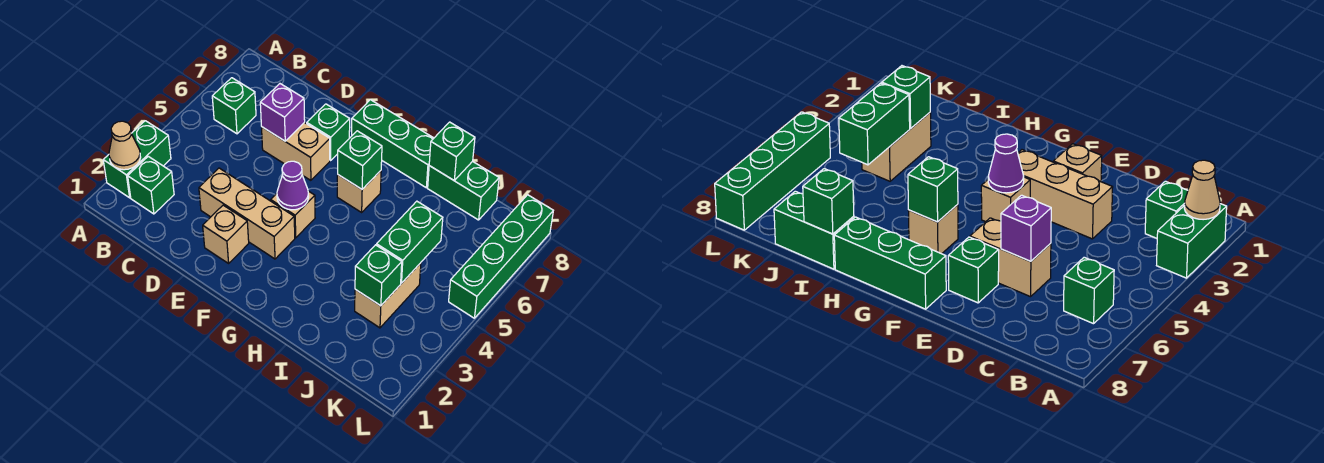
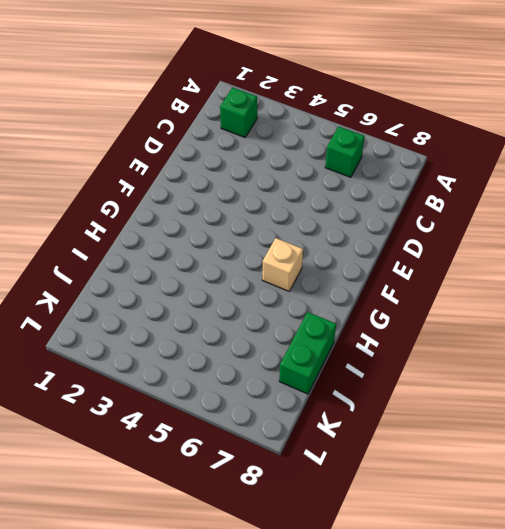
none -> green 1x2 brick [103,121,171,198]
none -> tan 1x3 brick [199,168,295,259]
none -> tan 1x2 brick [262,123,330,180]

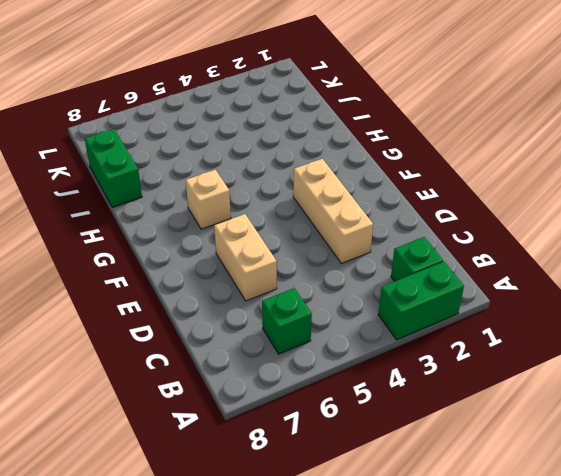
none -> tan 1x1 brick [203,205,249,263]
none -> green 1x1 brick [307,104,350,160]
none -> tan 1x1 brick [271,191,315,238]

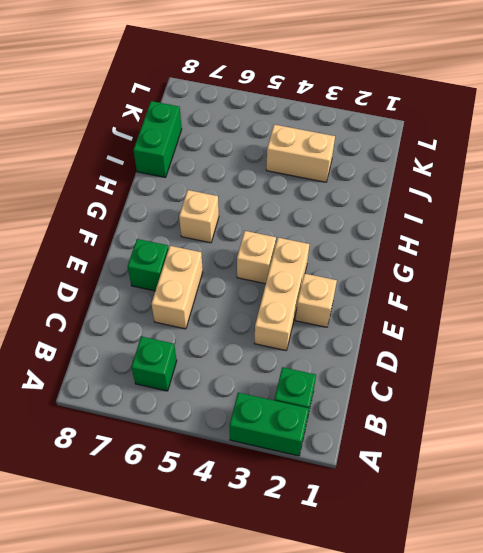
none -> green 1x3 brick [352,100,434,188]
none -> green 1x4 brick [449,195,553,318]
none -> tan 1x1 cone [109,121,141,170]

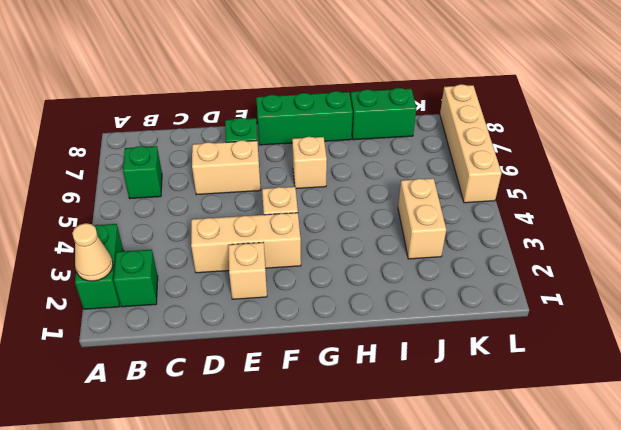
tan 1x4 brick [440,84,502,203] -> green 1x4 brick [449,195,553,318]
none -> purple 1x1 brick [260,84,305,141]
none -> purple 1x1 cone [277,161,309,210]
none -> green 1x1 brick [338,131,382,189]

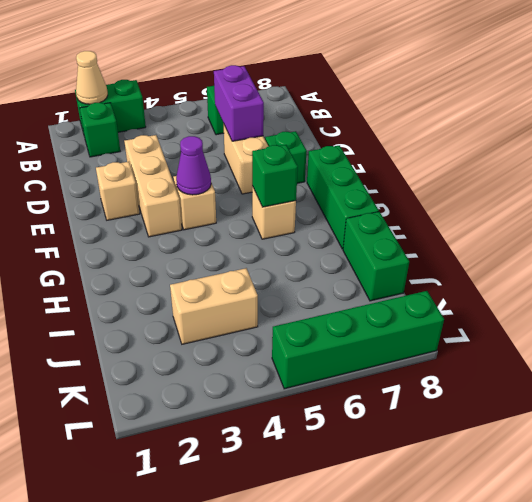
purple 1x2 brick [214,65,264,141] -> purple 1x1 brick [260,84,305,141]
none -> green 1x1 brick [429,122,475,180]
none -> green 1x1 brick [355,245,402,306]
none -> green 1x2 brick [377,201,443,283]

